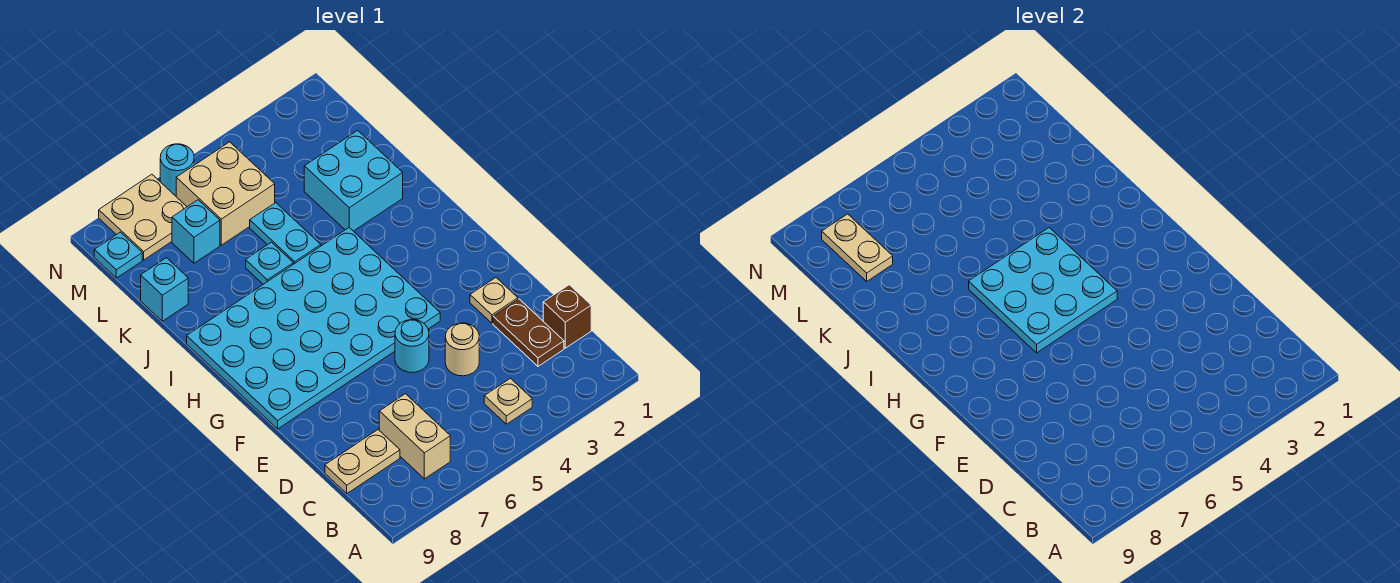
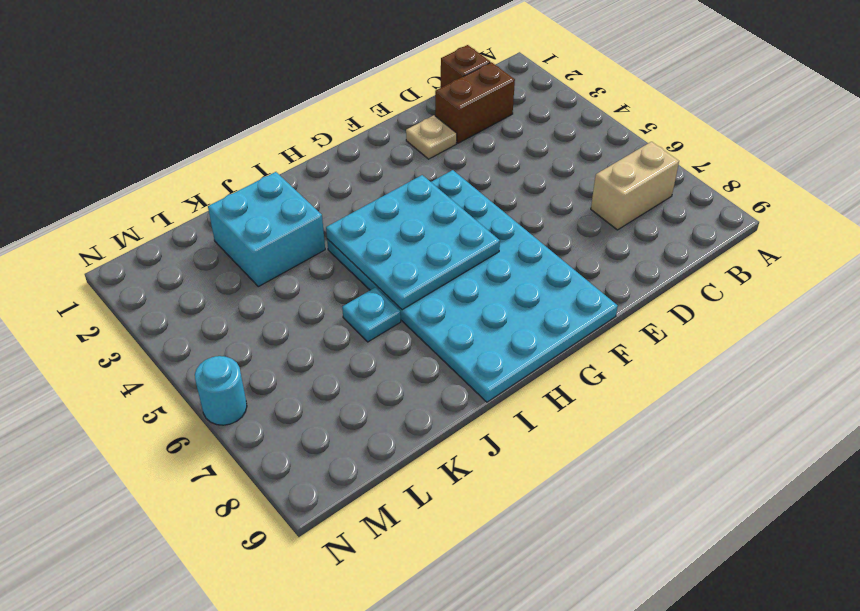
brown 1x2 brick [435,62,515,143] -> brown 1x2 plate [493,299,564,366]
none -> tan 1x1 plate [484,378,532,424]
none -> tan 1x2 plate [325,430,400,493]
none -> tan 1x1 round brick [445,323,479,376]

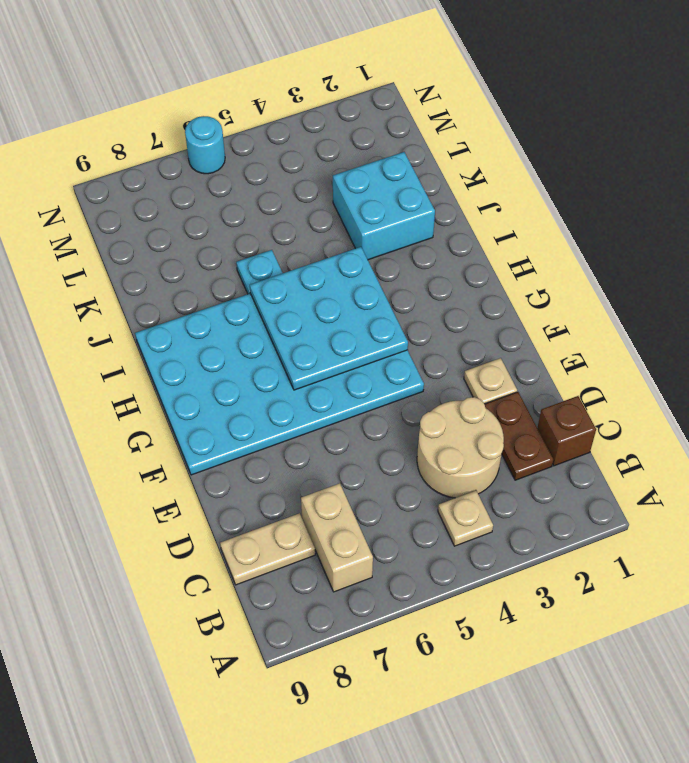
tan 2x2 round brick [417,397,504,498] -> tan 1x1 round brick [445,323,479,376]
none -> cyan 1x1 round brick [395,320,429,372]
none -> cyan 1x2 plate [250,203,321,264]
none -> cyan 1x1 brick [141,258,188,321]

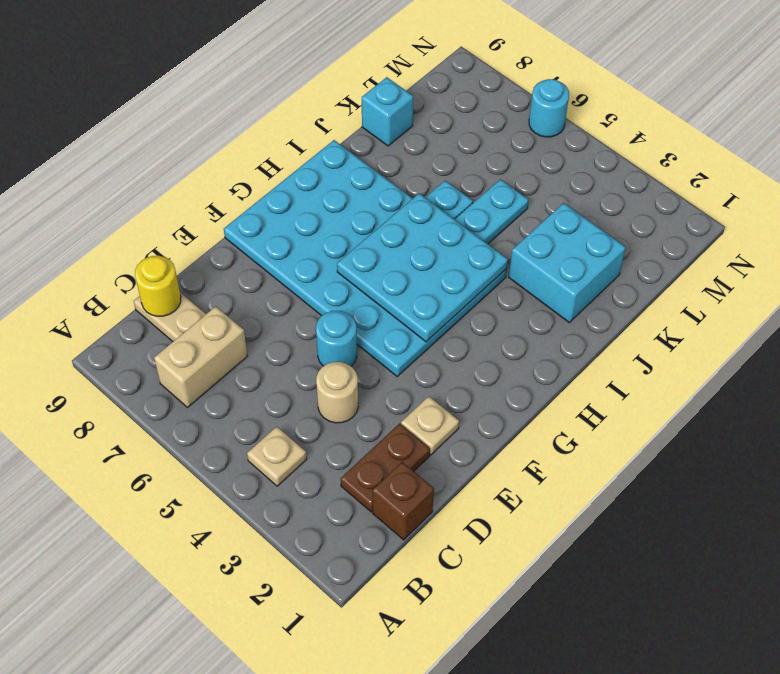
yellow 1x1 round brick [135,256,181,316] -> none
none -> tan 2x2 brick [176,142,275,245]
none -> cyan 1x1 brick [172,200,220,263]
none -> tan 2x2 plate [99,174,187,260]

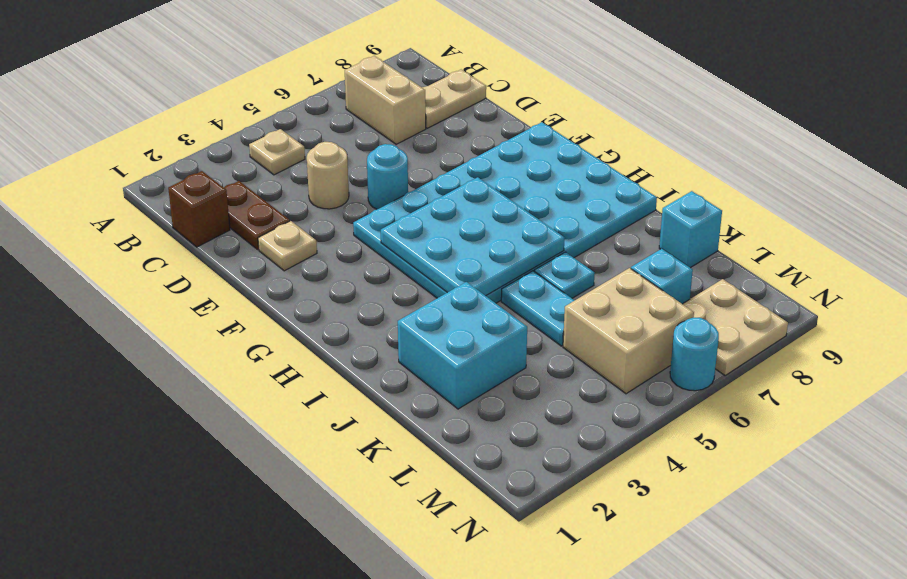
none -> cyan 1x1 plate [94,232,142,278]
none -> tan 1x2 plate [822,214,893,281]

